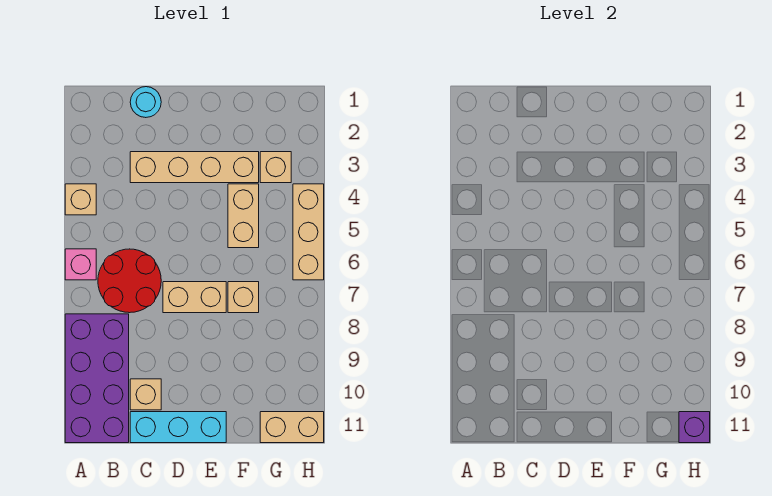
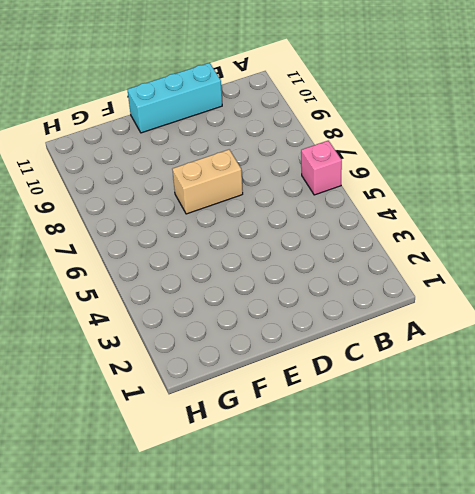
none -> tan 1x1 brick [65,184,96,215]
none -> purple 2x4 brick [65,314,129,443]
none -> red 2x2 round brick [98,249,161,313]

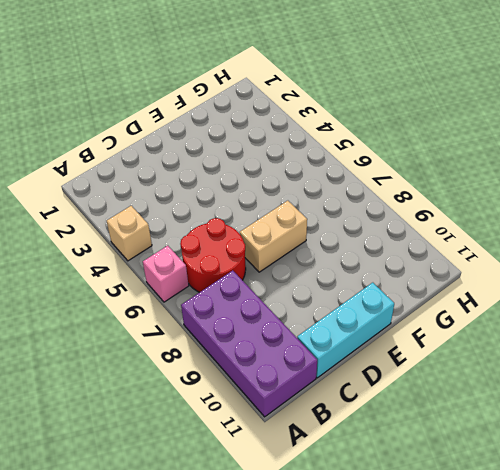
none -> cyan 1x1 round brick [130,87,161,118]
none -> tan 1x4 brick [130,152,259,183]
none -> tan 1x1 brick [130,379,161,410]

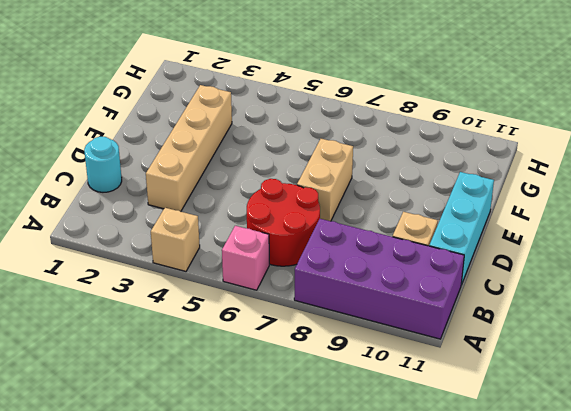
none -> tan 1x2 brick [228,184,259,248]
none -> tan 1x1 brick [228,282,259,313]
none -> tan 1x1 brick [260,152,291,183]

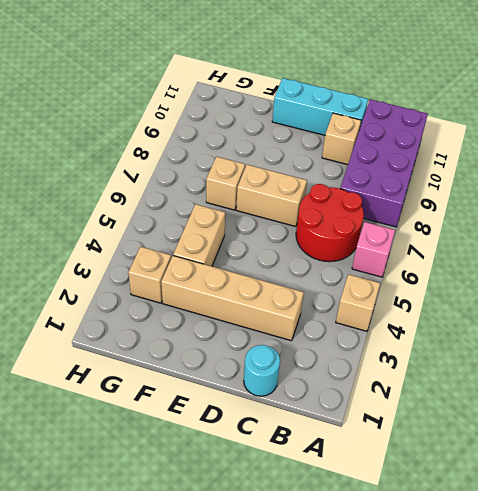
none -> tan 1x2 brick [260,412,324,443]
none -> tan 1x3 brick [293,184,324,280]
none -> purple 1x1 brick [679,412,710,443]

